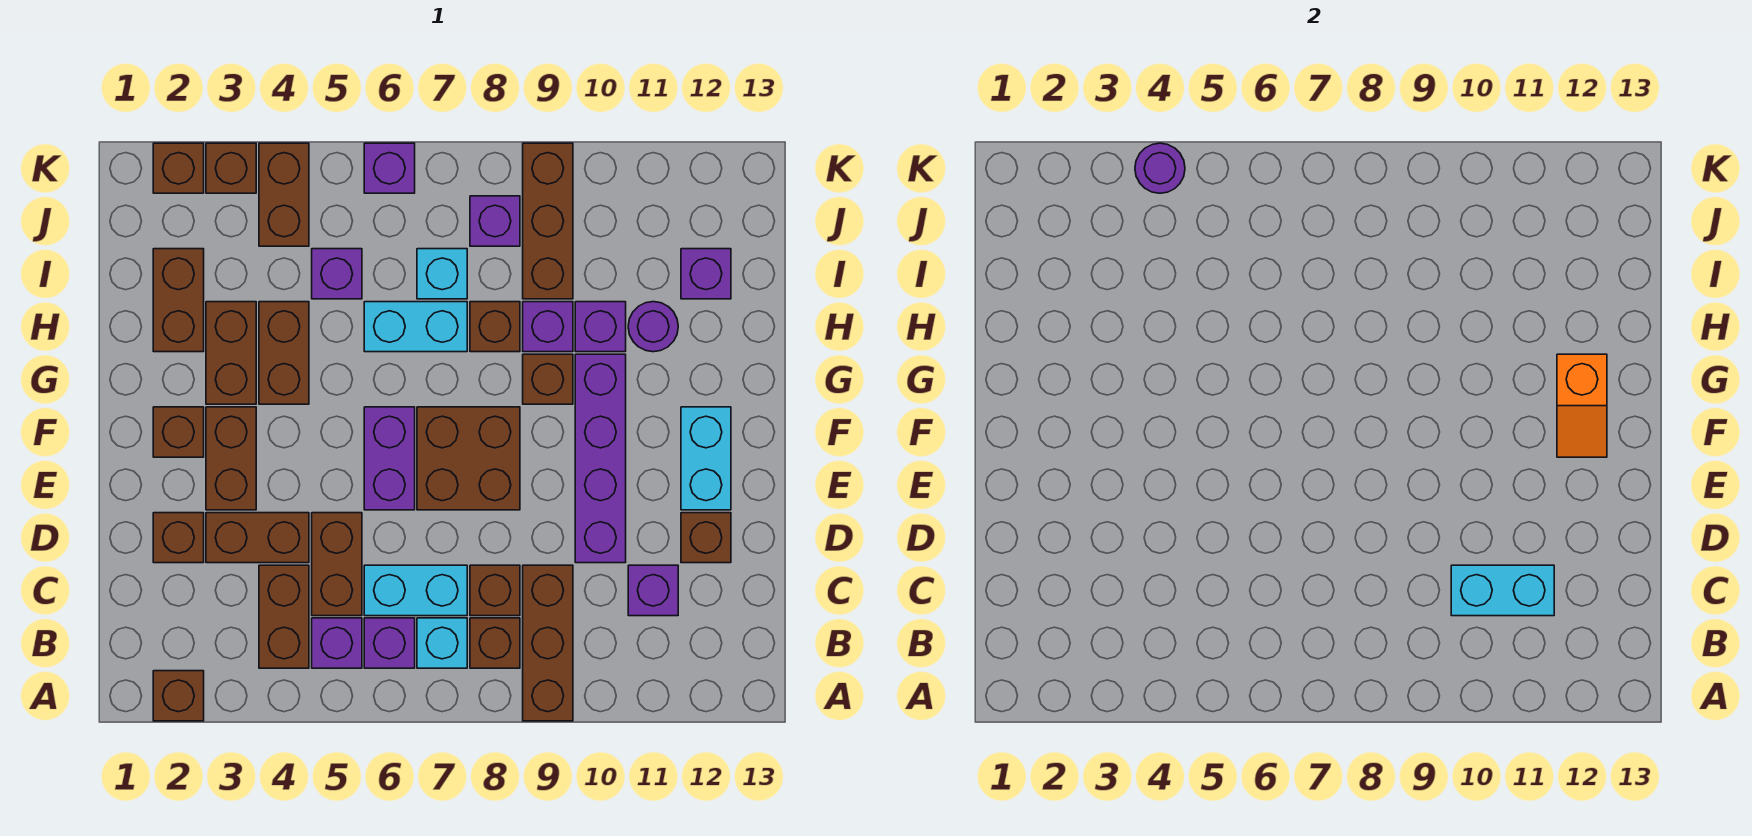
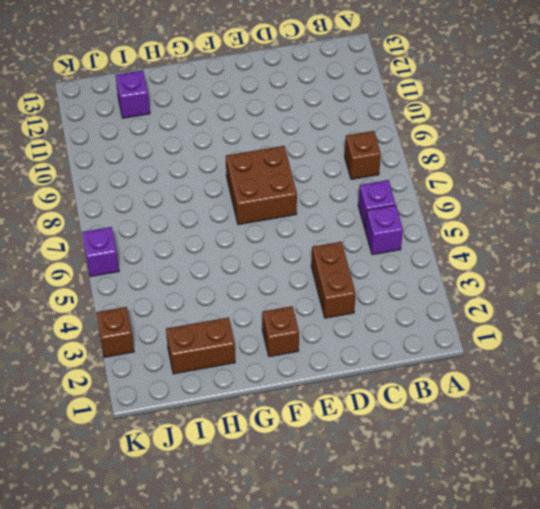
none -> brown 1x1 brick [153,671,204,721]
none -> brown 1x3 brick [523,565,573,721]
none -> brown 1x2 brick [259,565,309,668]
none -> cyan 1x1 brick [417,618,467,668]

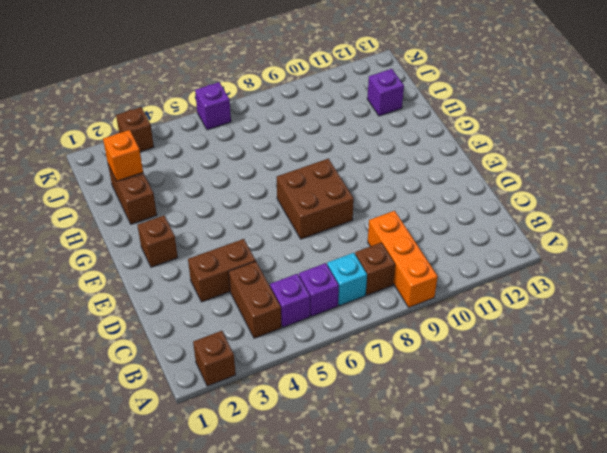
orange 1x3 brick [368,211,438,307] -> brown 1x3 brick [523,565,573,721]
orange 1x1 brick [103,130,143,181] -> none
none -> brown 1x2 brick [312,513,362,616]
none -> cyan 1x2 brick [364,565,467,616]
none -> brown 1x1 brick [470,565,520,616]
none -> purple 1x1 brick [628,565,678,616]

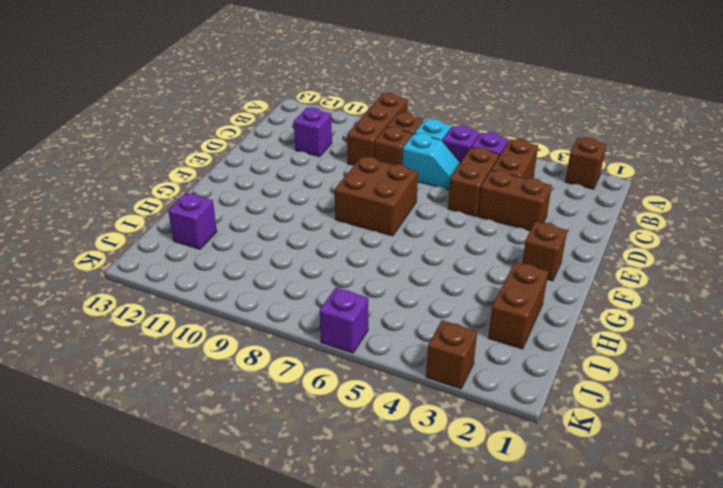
cyan 1x2 slope [402,133,460,190] -> cyan 1x2 brick [364,565,467,616]
none -> brown 1x1 brick [153,513,204,563]
none -> purple 1x4 brick [575,354,626,563]
none -> brown 1x1 brick [681,513,731,563]
none -> brown 1x2 brick [206,407,256,510]

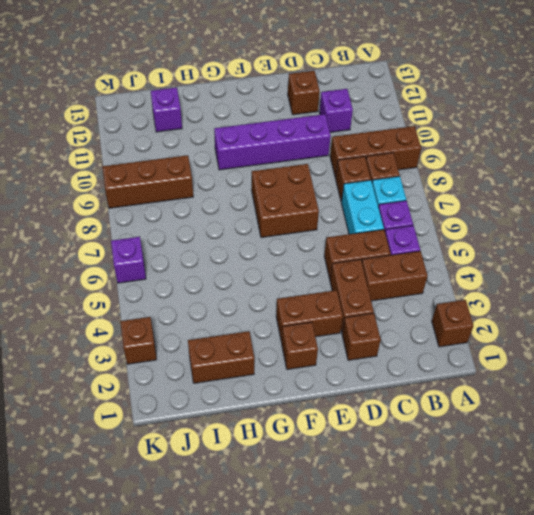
none -> purple 1x2 brick [364,407,415,510]
none -> cyan 1x2 brick [681,407,731,510]
none -> brown 1x2 brick [206,302,256,404]
none -> brown 1x2 brick [259,302,309,404]

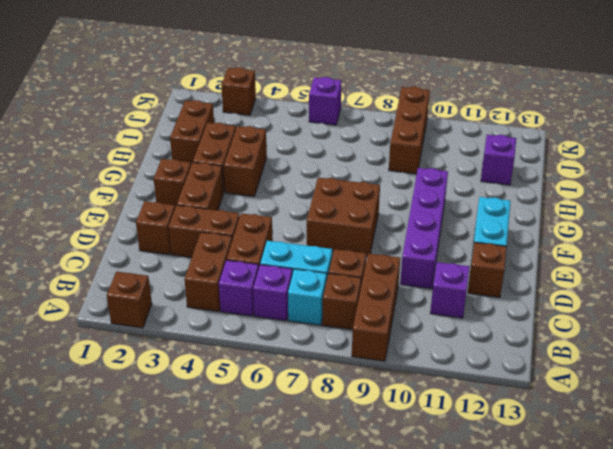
none -> purple 1x2 brick [364,407,415,510]
none -> brown 1x1 brick [523,354,573,404]
none -> cyan 1x2 brick [364,302,467,352]
none -> brown 1x1 brick [470,302,520,352]

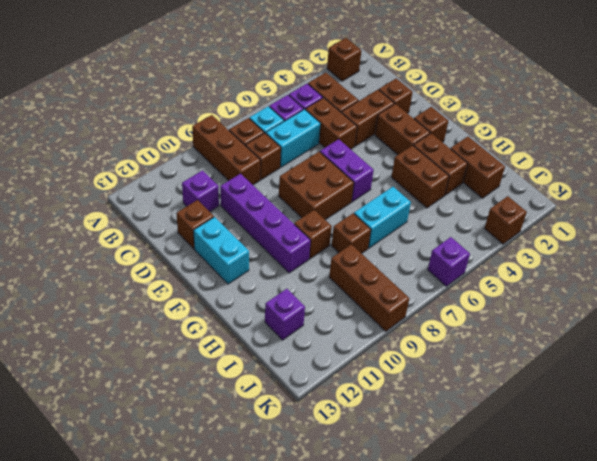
none -> purple 1x1 brick [523,302,573,352]
none -> purple 1x1 brick [575,302,626,352]
none -> purple 1x1 round brick [628,302,678,352]
none -> purple 1x1 brick [312,249,362,299]

